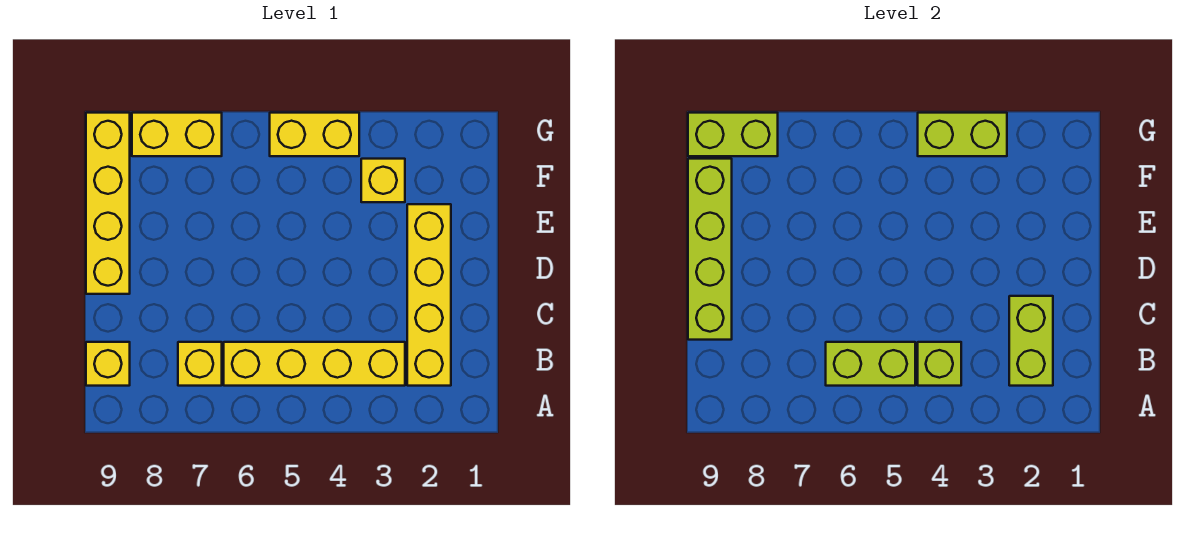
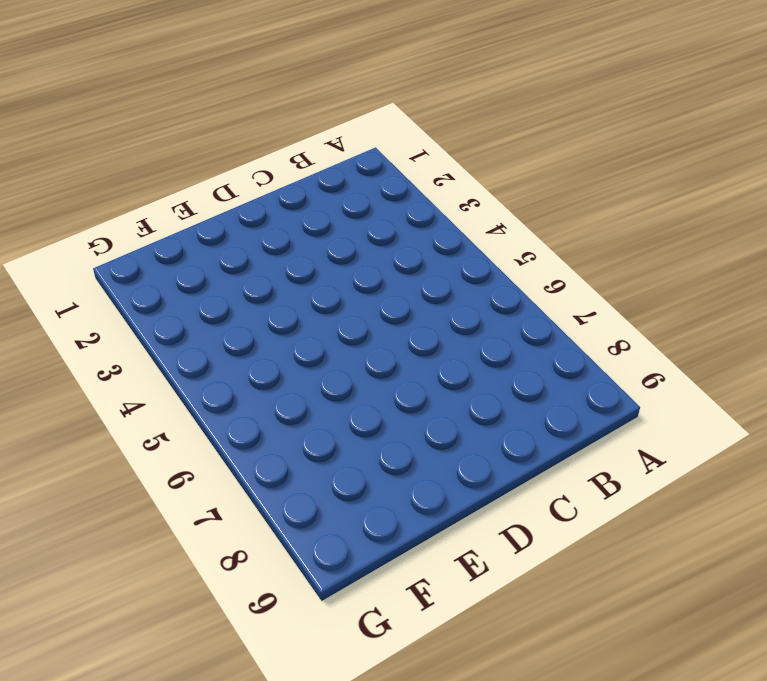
none -> yellow 1x4 brick [407,204,451,386]
none -> yellow 1x4 brick [224,342,405,386]
none -> yellow 1x1 brick [178,342,222,386]

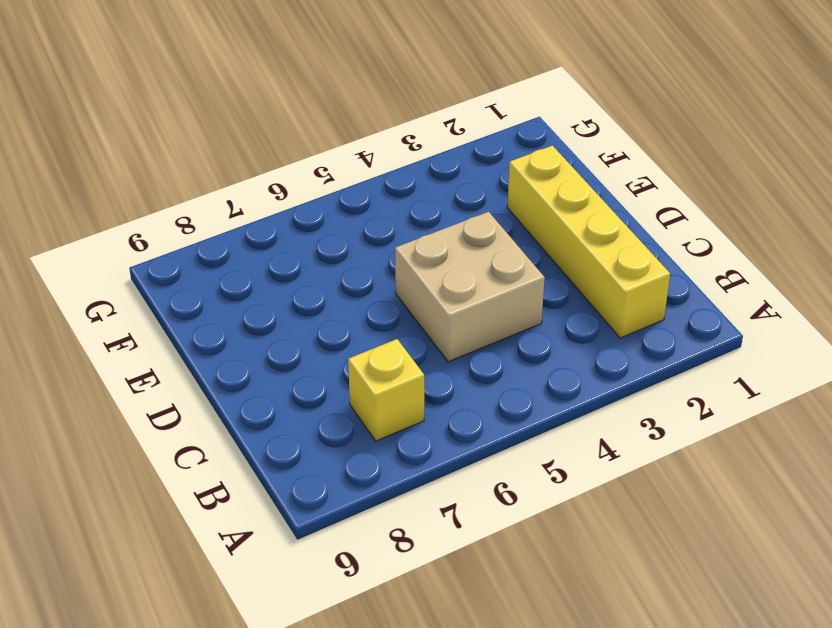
tan 2x2 brick [395,212,545,362] -> none
none -> yellow 1x4 brick [224,342,405,386]
none -> yellow 1x1 brick [86,342,130,386]
none -> yellow 1x4 brick [86,113,130,294]

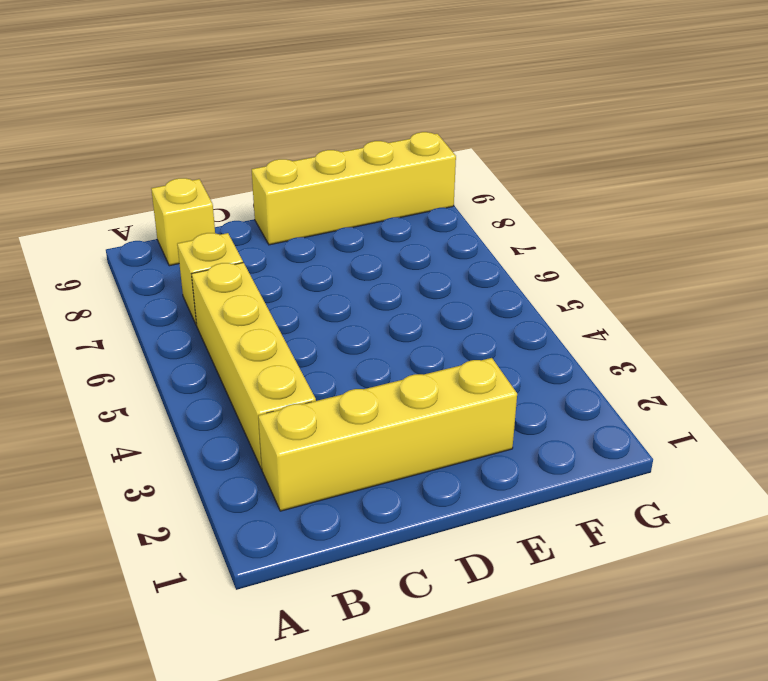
none -> yellow 1x1 brick [361,159,405,202]
none -> yellow 1x2 brick [270,113,359,156]
none -> yellow 1x2 brick [132,113,222,156]

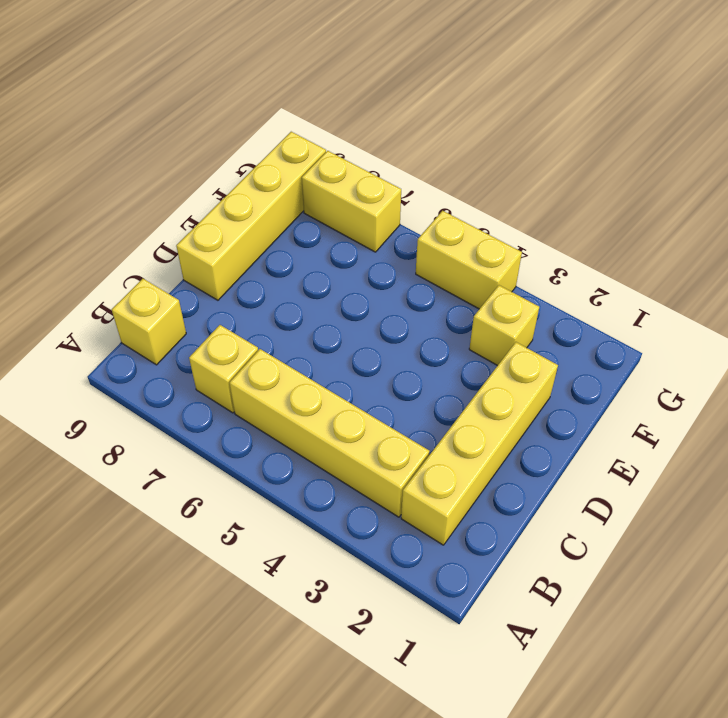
none -> lime 1x2 brick [1009,296,1053,386]
none -> lime 1x1 brick [918,342,961,386]
none -> lime 1x2 brick [826,342,915,386]

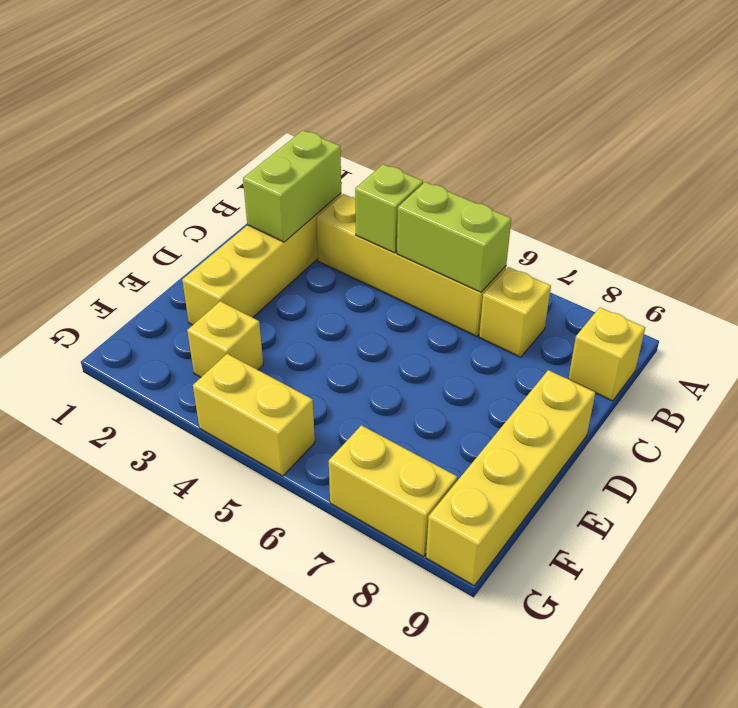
none -> lime 1x4 brick [688,159,732,340]
none -> lime 1x2 brick [918,113,1007,156]
none -> lime 1x2 brick [688,113,778,156]

